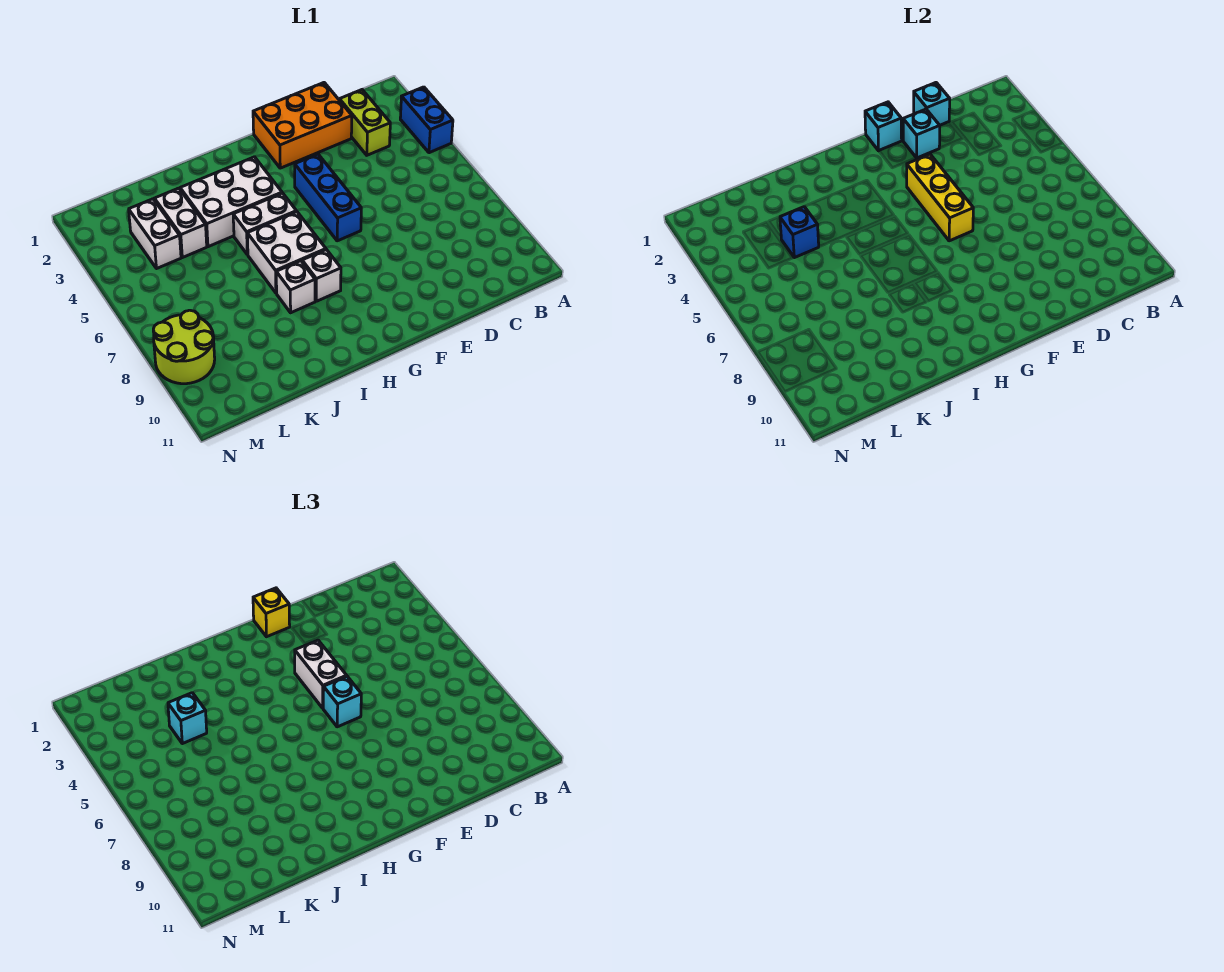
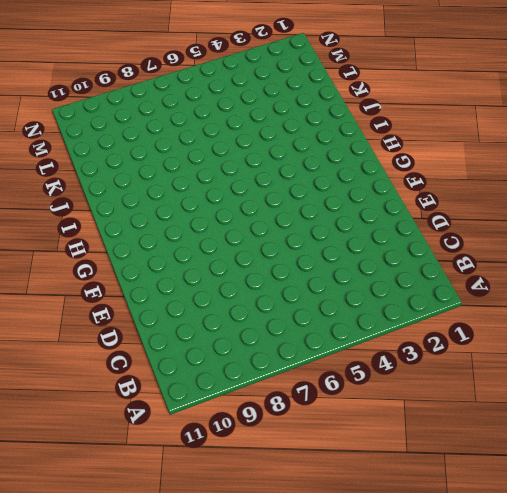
none -> blue 1x2 brick [400,87,453,153]
none -> lime 1x2 brick [339,90,390,155]
none -> orange 2x3 brick [253,83,352,168]

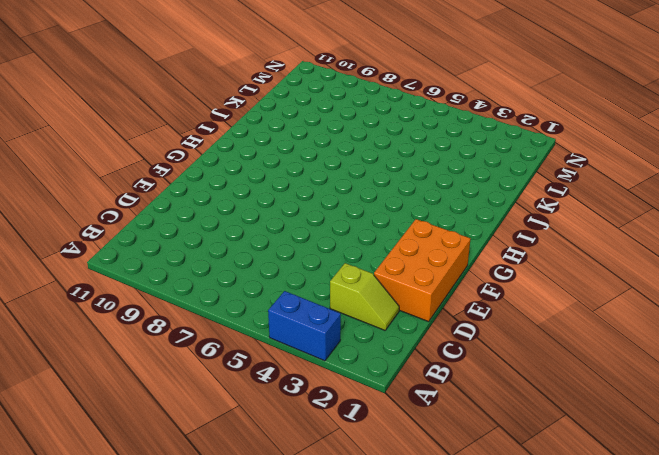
lime 1x2 slope [330,263,399,330] -> lime 1x2 brick [339,90,390,155]
none -> blue 1x3 brick [295,154,361,241]
none -> white 2x3 brick [180,157,282,247]
none -> white 1x2 brick [233,193,297,255]

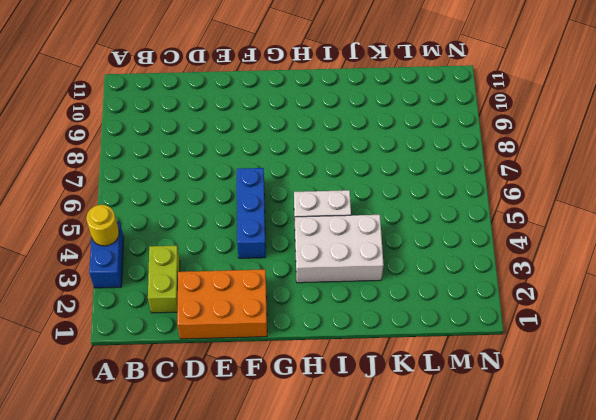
yellow 1x1 round brick [86,205,119,246] -> none
none -> white 2x2 brick [247,212,326,293]
none -> white 1x1 brick [302,250,341,301]
none -> white 1x1 brick [276,261,315,313]

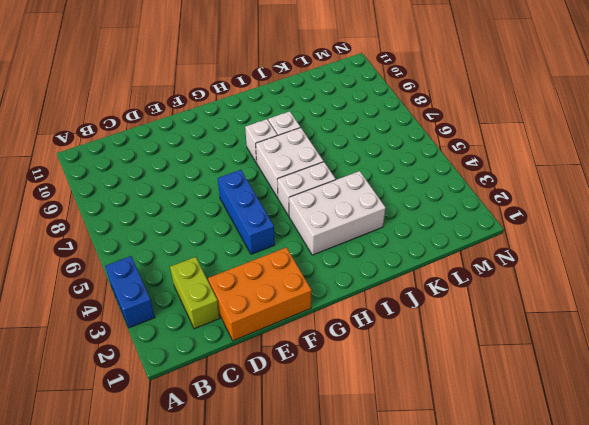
none -> white 1x2 brick [154,188,207,258]
none -> white 1x2 brick [129,199,181,269]
none -> lime 2x2 round brick [153,310,215,384]

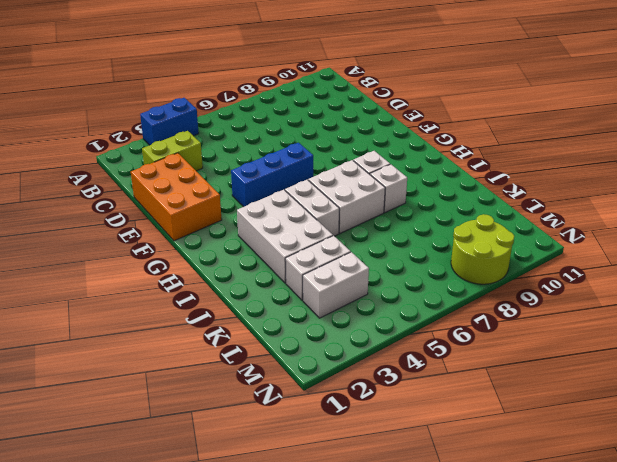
none -> cyan 1x1 brick [914,83,950,125]
none -> cyan 1x1 brick [903,109,940,158]
none -> cyan 1x1 brick [865,102,902,151]

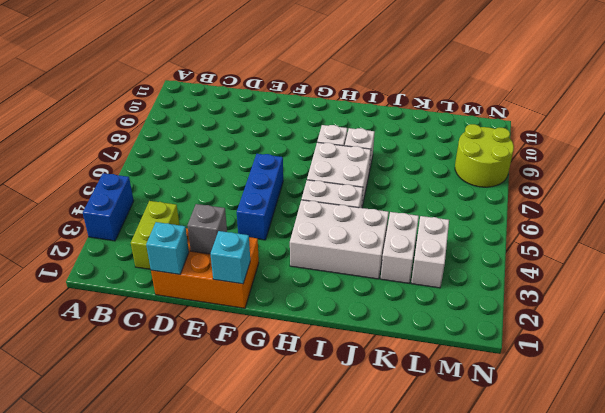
grey 1x1 brick [187,204,227,254] -> cyan 1x1 brick [903,109,940,158]
none -> yellow 1x3 brick [907,154,973,241]
none -> blue 1x1 brick [780,207,819,258]
none -> yellow 1x1 brick [253,588,290,637]

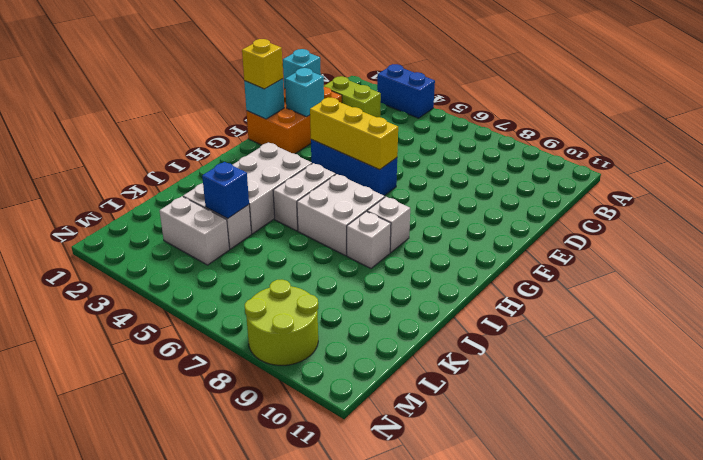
none -> white 1x2 brick [295,640,347,708]
none -> cyan 1x1 brick [323,676,361,727]
none -> cyan 1x1 brick [168,693,207,744]

